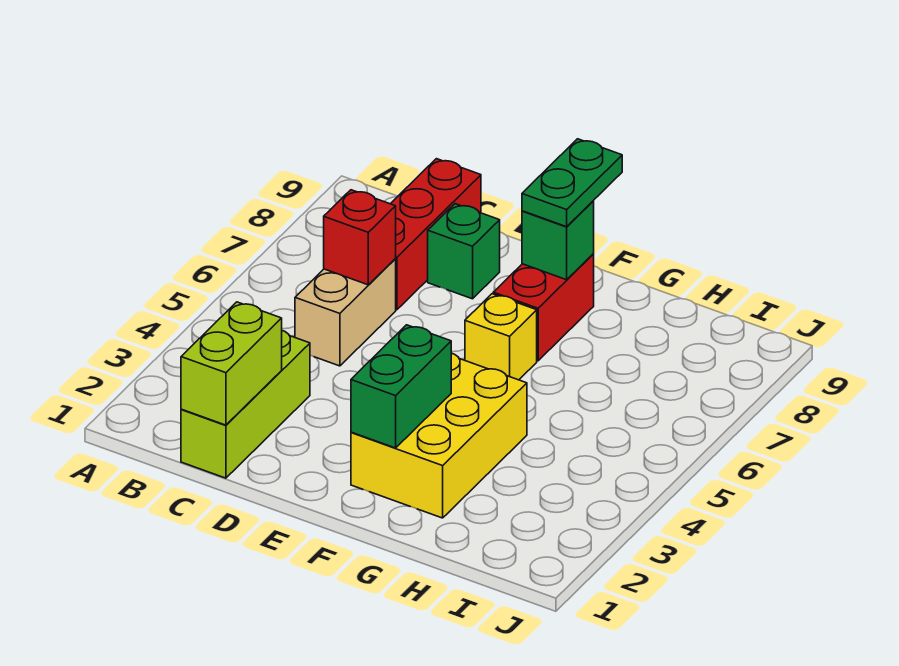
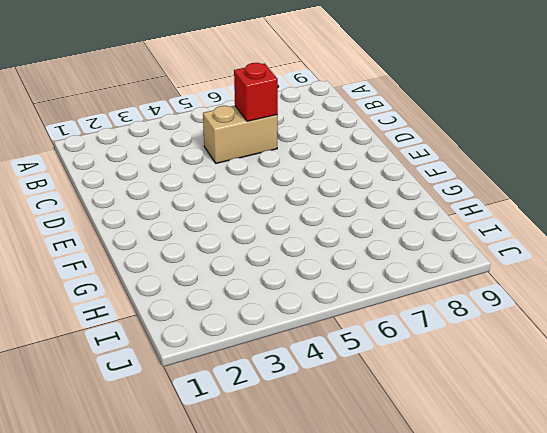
none -> lime 1x3 brick [181,331,310,478]
none -> red 1x3 brick [391,159,481,310]
none -> green 1x1 brick [428,204,500,299]

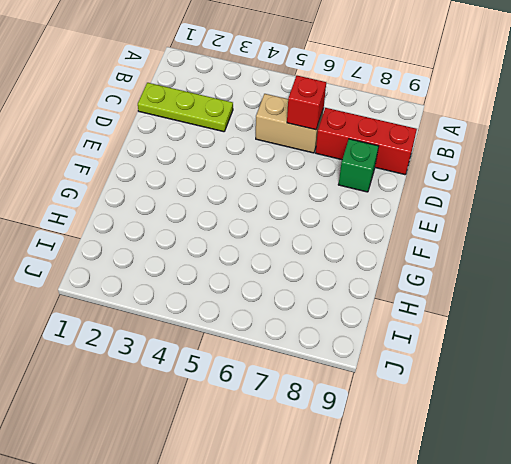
lime 1x3 plate [138,83,233,132] -> lime 1x3 brick [181,331,310,478]
none -> yellow 2x3 brick [351,353,527,518]
none -> yellow 1x1 brick [465,294,537,380]
none -> red 1x2 brick [493,254,594,361]

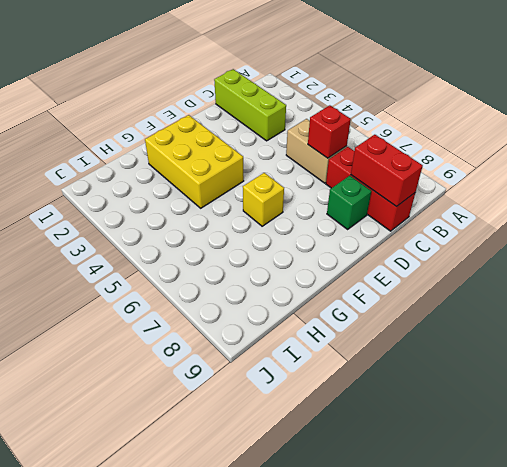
red 1x2 brick [351,135,423,207] -> red 1x2 brick moved to [493,254,594,361]
none -> lime 1x2 brick [181,302,282,425]
none -> green 1x2 brick [351,325,451,448]
none -> green 1x1 brick [522,201,594,280]

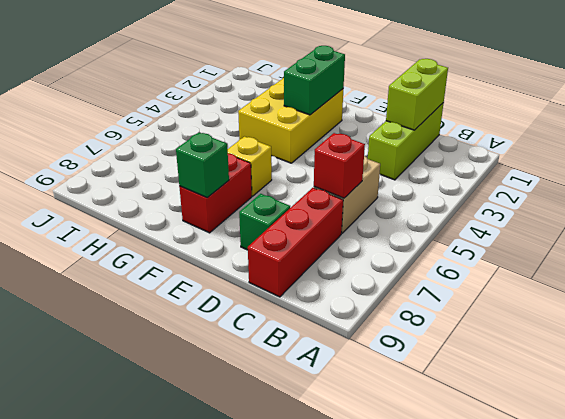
none -> green 1x2 plate [522,139,622,227]

